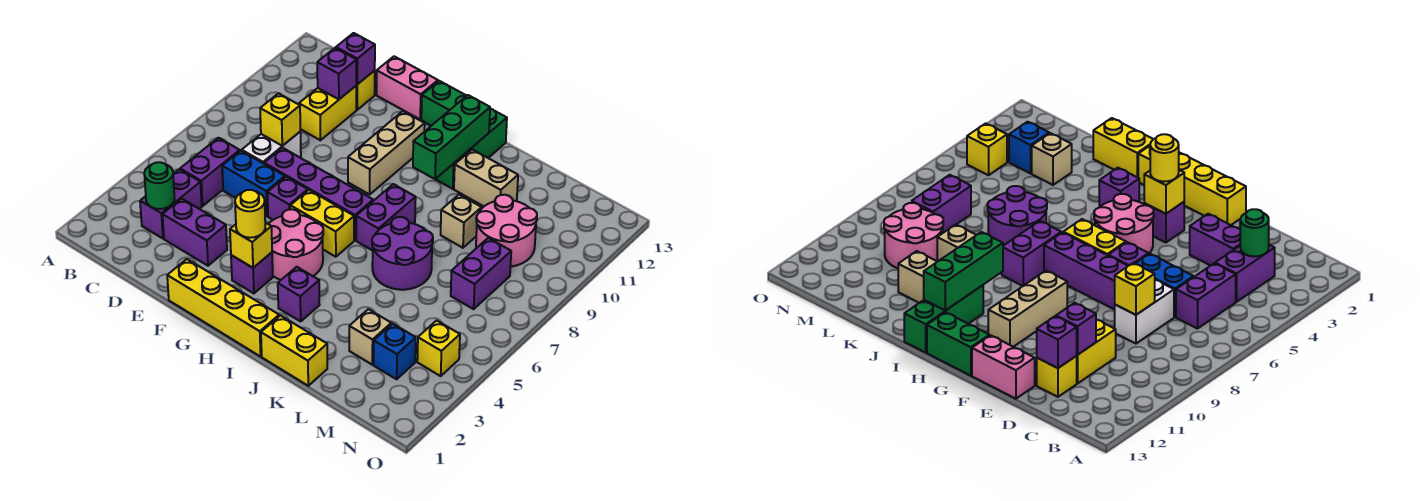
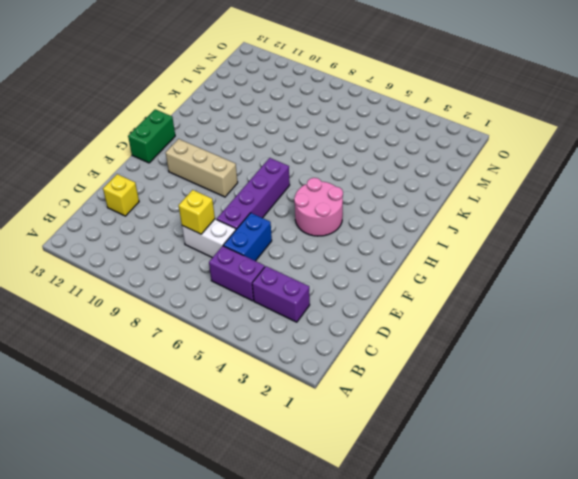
none -> purple 1x2 brick [163,199,227,266]
none -> yellow 1x2 brick [299,86,356,140]
none -> pink 1x2 brick [377,56,438,119]
none -> yellow 1x4 brick [167,259,279,356]

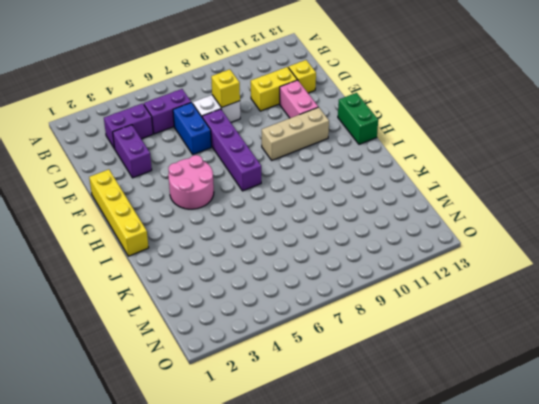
pink 1x2 brick [280,80,318,118] -> pink 1x2 brick moved to [377,56,438,119]
none -> purple 1x1 brick [267,177,308,220]
none -> purple 1x1 brick [231,252,273,293]
none -> yellow 1x2 brick [290,190,354,257]
none -> purple 1x1 brick [278,267,319,321]

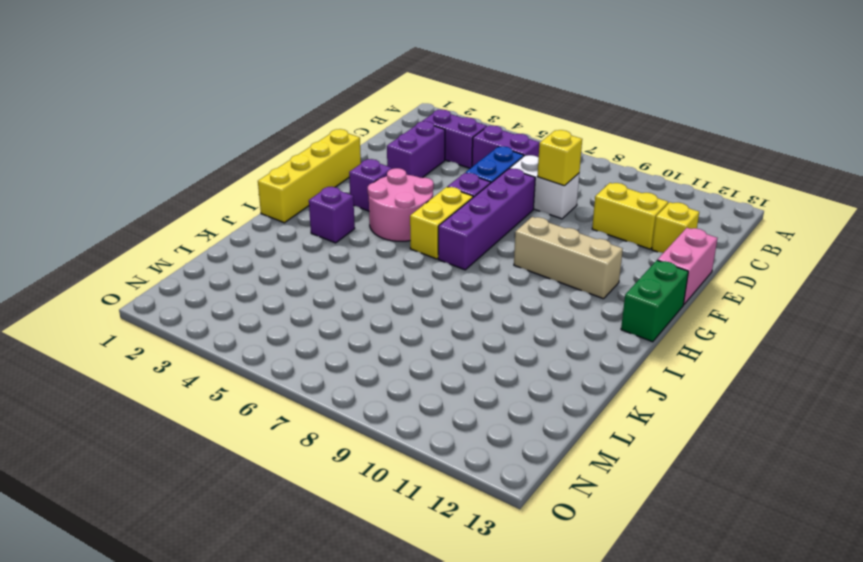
none -> purple 1x2 brick [356,184,416,251]
none -> green 1x3 brick [436,109,507,189]
none -> yellow 1x2 brick [261,315,327,386]
none -> purple 2x2 round brick [372,217,433,290]

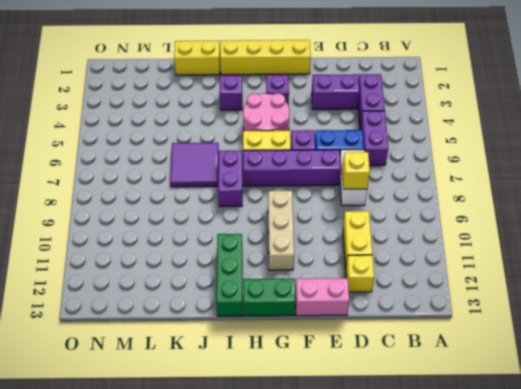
purple 2x2 tile [170,143,219,187] -> purple 2x2 round brick [372,217,433,290]
none -> tan 1x2 brick [454,149,518,206]
none -> tan 1x1 brick [441,195,482,248]
none -> tan 1x1 brick [349,309,391,365]
none -> pink 2x2 round brick [476,195,537,266]

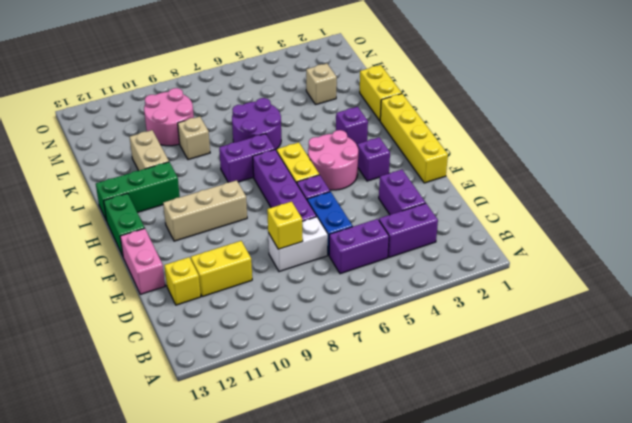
none -> blue 1x1 brick [374,324,416,379]
none -> purple 1x2 brick [451,238,511,309]
none -> yellow 1x1 brick [417,320,460,376]
none -> green 1x1 round brick [144,162,175,209]

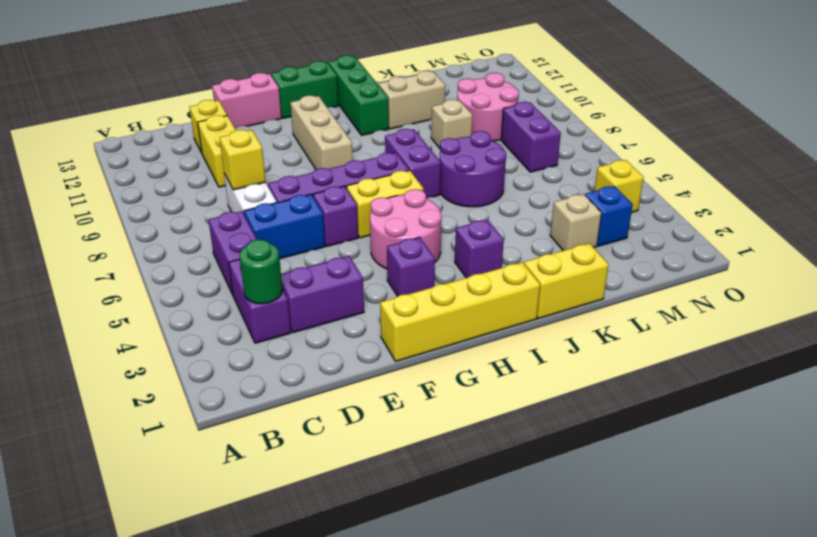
none -> purple 1x1 brick [317,48,356,99]
none -> purple 1x1 brick [336,33,375,84]
none -> yellow 1x1 brick [230,223,272,268]
none -> green 1x3 brick [413,95,490,179]

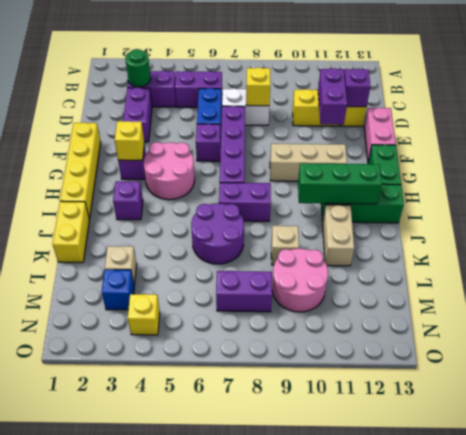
purple 1x2 brick [318,68,347,125] -> purple 1x1 brick [317,48,356,99]
none -> yellow 1x2 brick [290,190,354,257]
none -> yellow 1x1 round brick [235,190,265,238]

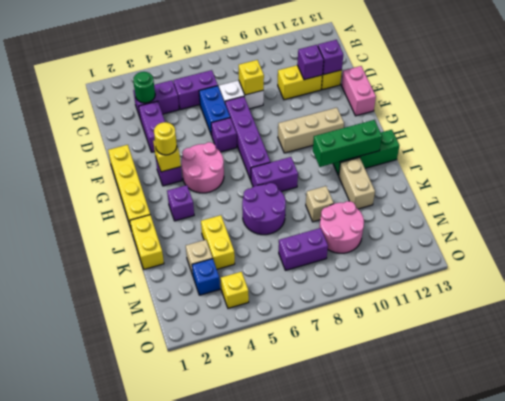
yellow 1x2 brick [201,215,235,269] -> yellow 1x2 brick moved to [290,190,354,257]
none -> green 1x2 brick [421,81,466,126]

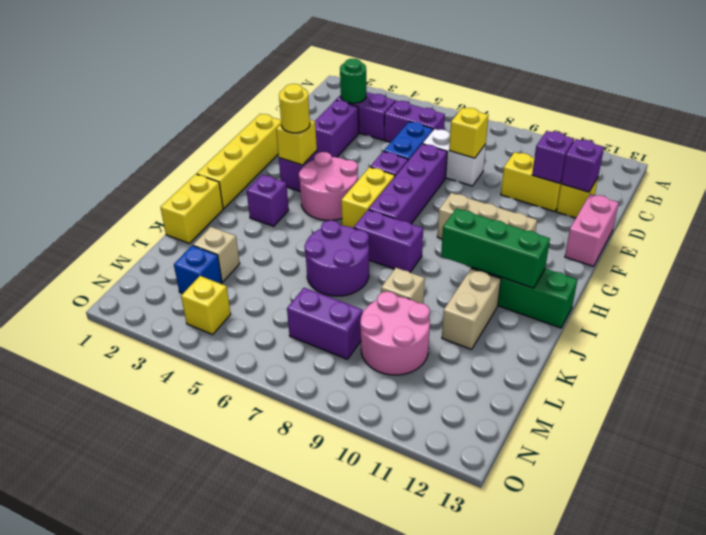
none -> green 1x2 brick [421,81,466,126]

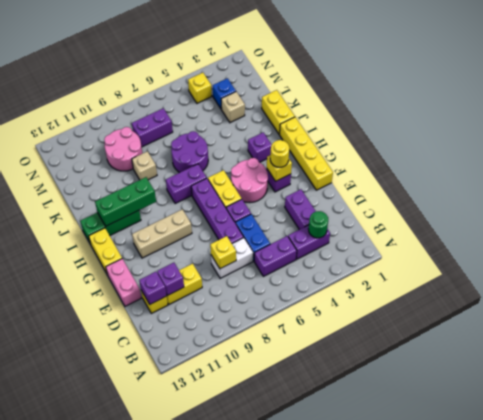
yellow 1x2 brick [89,228,122,275] -> green 1x2 brick [421,81,466,126]
none -> tan 1x2 brick [454,149,518,206]

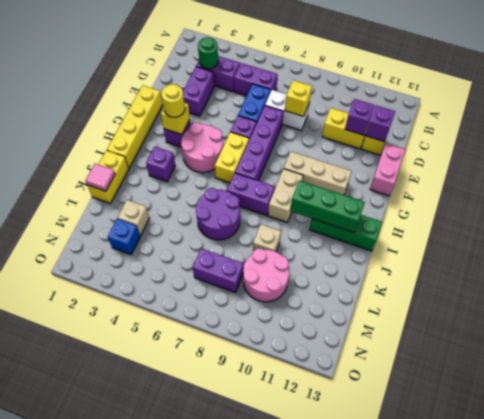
tan 1x2 brick [268,169,303,222] -> tan 1x2 brick moved to [454,149,518,206]
pink 1x1 tile [85,164,115,191] -> none
none -> green 1x2 brick [421,81,466,126]
none -> yellow 1x1 brick [417,320,460,376]

